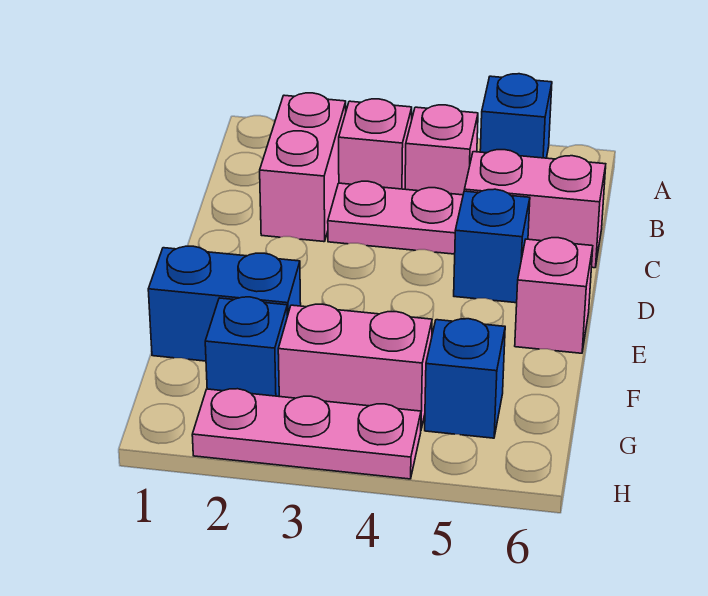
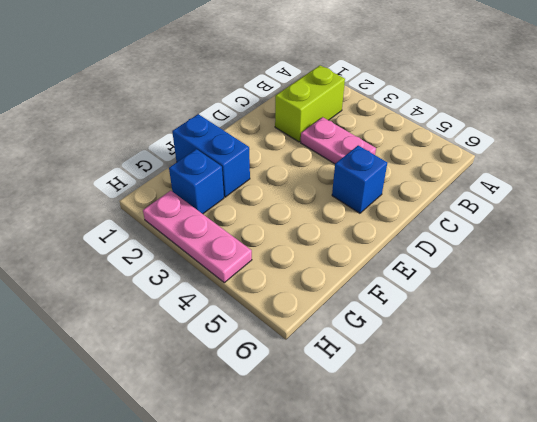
lime 1x2 brick [275,66,345,142] -> pink 1x2 brick [260,93,346,242]
none -> blue 1x1 brick [480,74,552,158]
none -> pink 1x1 brick [339,99,412,189]
none -> pink 1x1 brick [405,105,478,195]

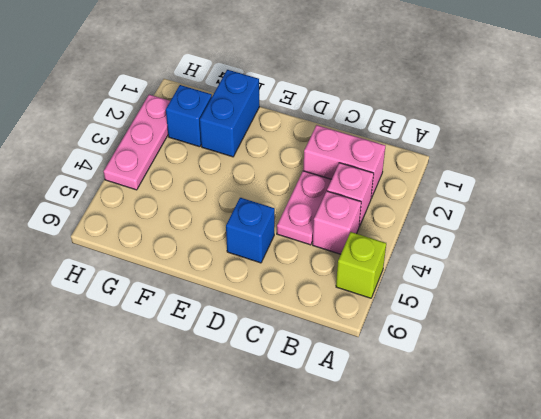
lime 1x1 brick [336,232,386,298] -> blue 1x1 brick [480,74,552,158]
none -> pink 1x2 brick [464,150,606,268]
none -> pink 1x1 brick [515,238,593,353]
none -> pink 1x2 brick [278,304,432,429]

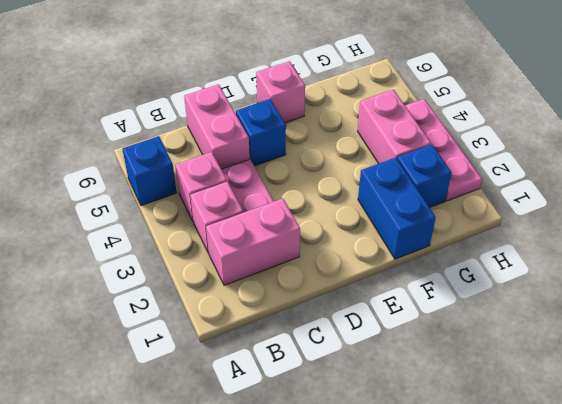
none -> blue 1x1 brick [425,319,505,438]

